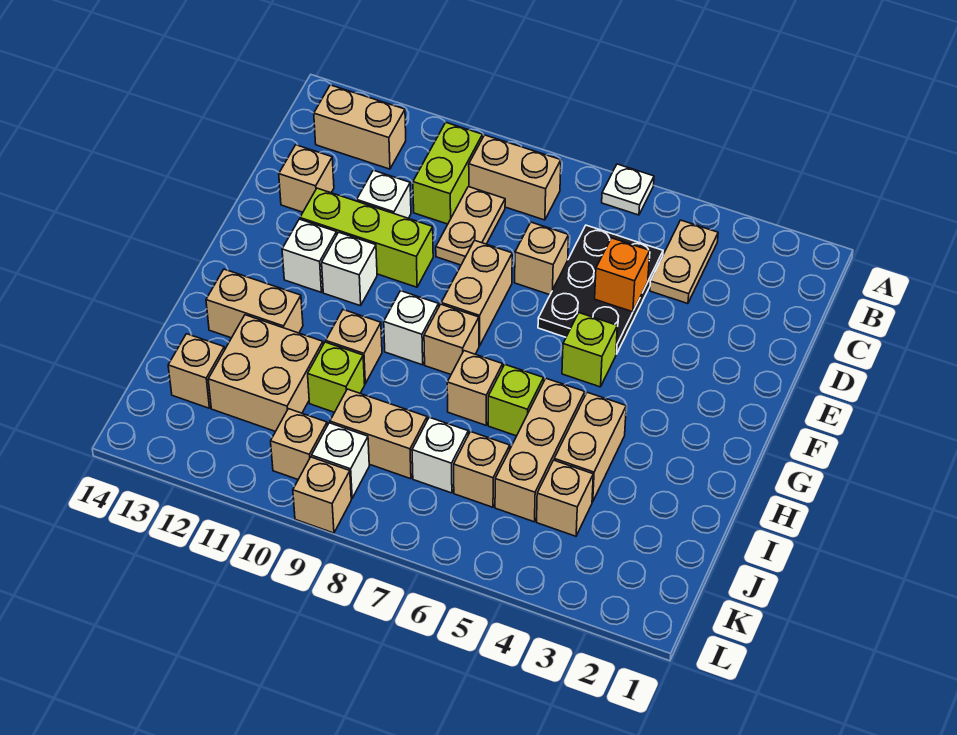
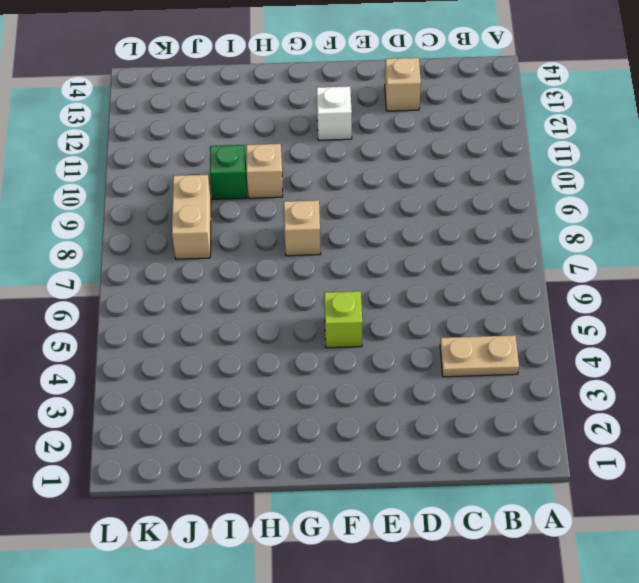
green 1x1 brick [210,145,247,199] -> lime 1x1 brick [308,342,365,412]
none -> white 1x1 plate [602,164,654,215]
none -> tan 1x2 brick [469,135,561,220]
none -> lime 1x2 brick [413,122,483,224]
none -> tan 1x2 brick [314,85,406,169]

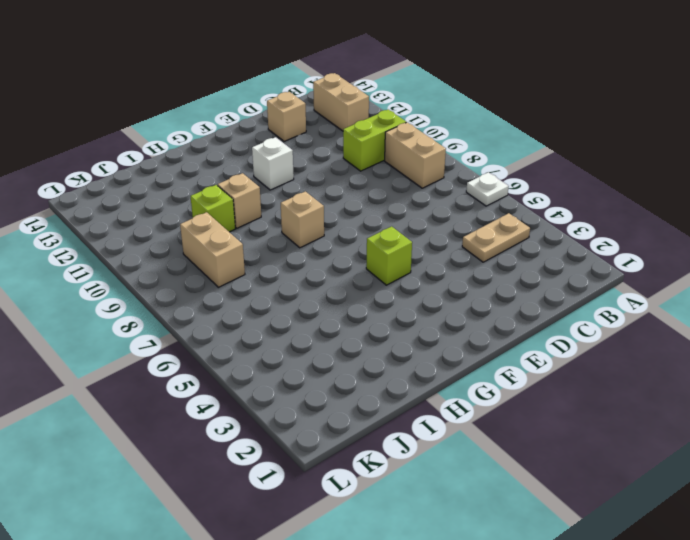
none -> black 2x3 plate [538,225,663,354]
none -> tan 1x2 plate [436,187,505,265]
none -> tan 1x1 brick [515,222,569,295]
none -> white 1x1 brick [357,170,411,218]

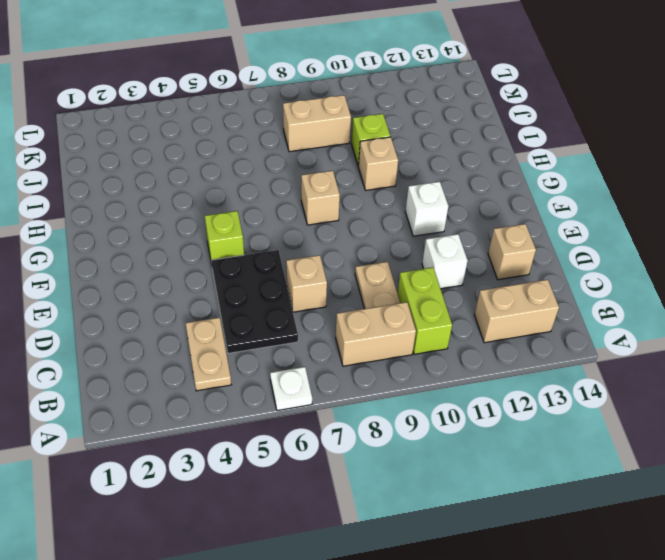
none -> tan 1x2 brick [441,240,512,346]
none -> lime 1x3 brick [300,188,433,287]
none -> white 1x1 brick [282,219,337,292]
none -> white 1x1 brick [384,291,439,365]

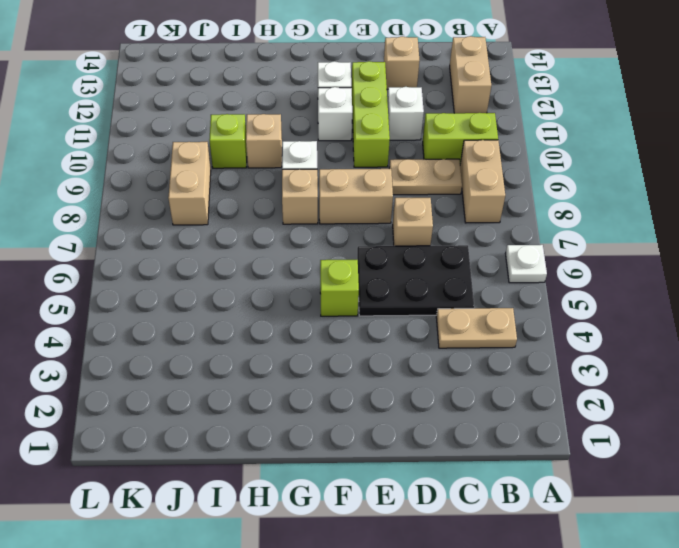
none -> tan 1x2 brick [554,392,626,502]
none -> tan 1x3 brick [495,378,585,522]
none -> lime 1x1 brick [488,365,544,436]
none -> tan 1x1 brick [447,351,503,425]

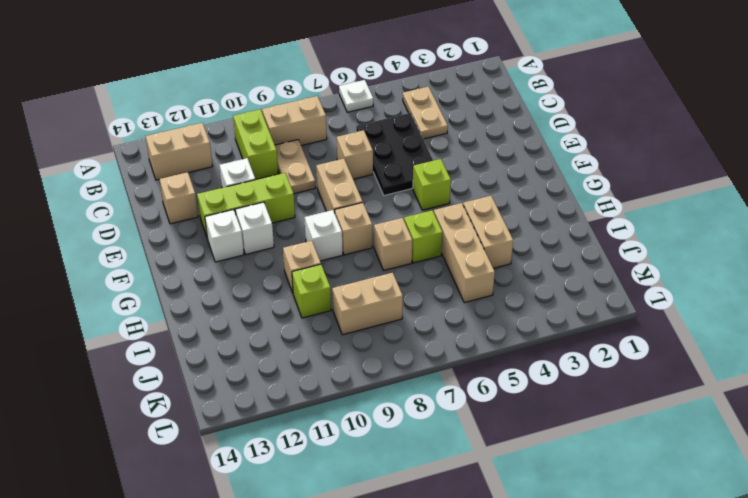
none -> tan 1x2 brick [206,269,303,338]
none -> tan 2x2 brick [208,315,323,431]
none -> tan 1x1 brick [537,460,593,536]
none -> tan 1x1 brick [454,432,510,507]

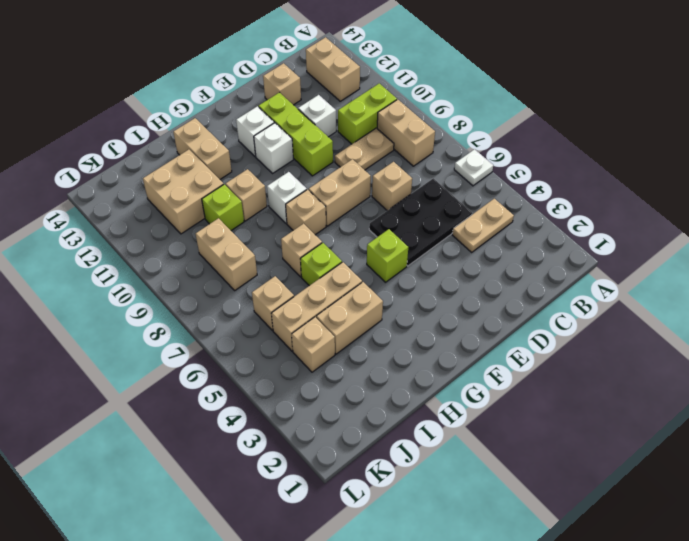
none -> white 1x1 brick [412,417,468,493]
none -> tan 1x1 brick [168,334,225,408]
none -> white 1x1 brick [312,423,369,498]
none -> tan 1x1 brick [271,409,327,479]

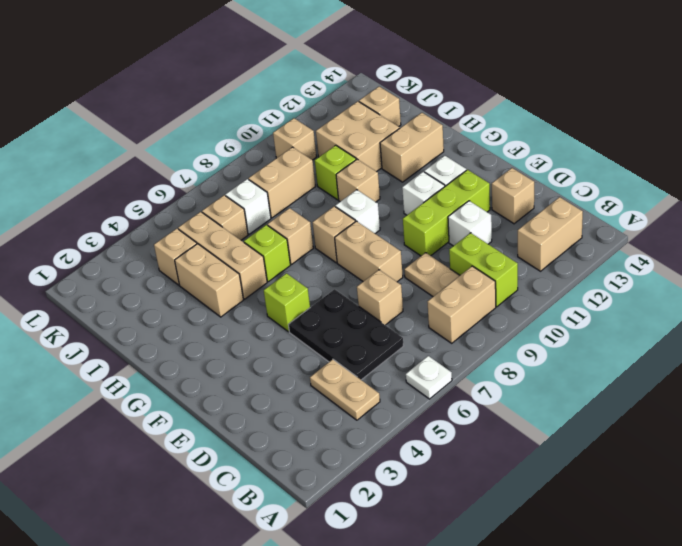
none -> white 1x1 brick [312,423,369,498]
none -> tan 1x1 brick [293,457,351,533]
none -> orange 1x1 brick [595,238,650,312]

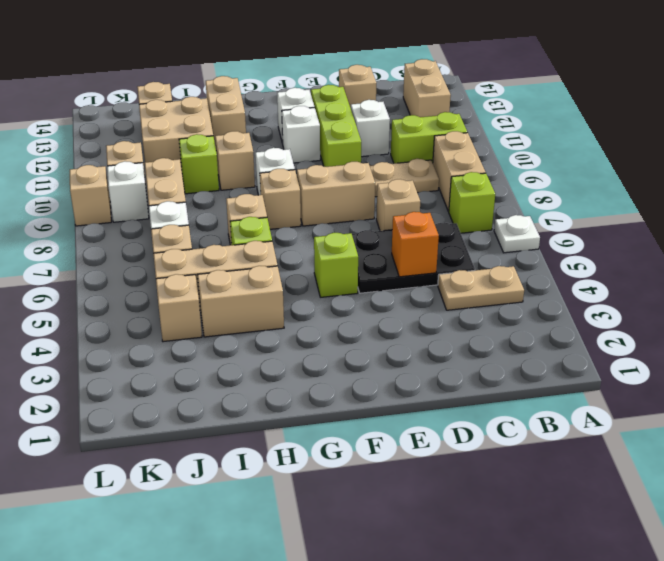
lime 1x1 brick [449,172,495,233] -> none

